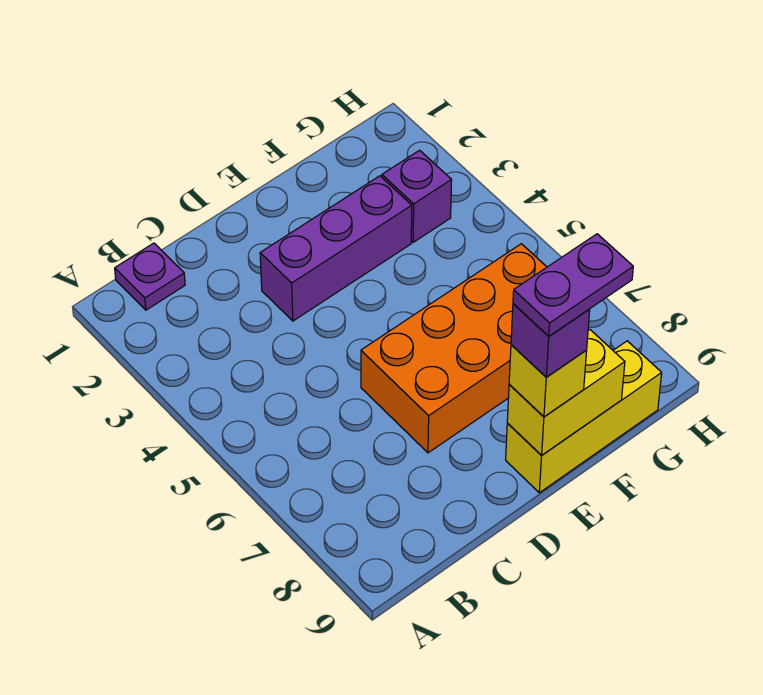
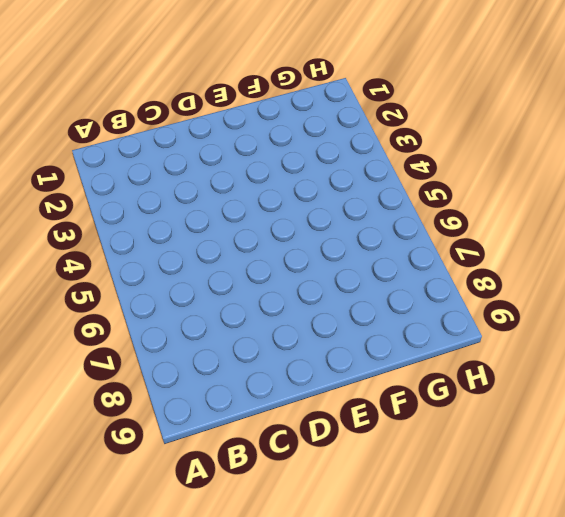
none -> purple 1x1 plate [115,243,185,310]
none -> purple 1x3 brick [260,176,412,321]

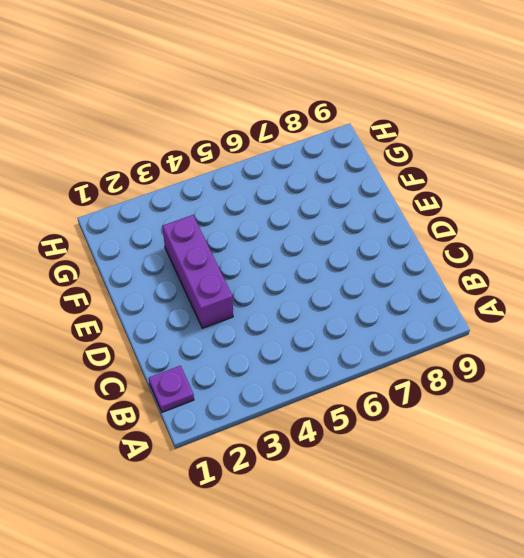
none -> orange 2x4 brick [361,244,547,453]
none -> yellow 1x3 brick [506,341,662,493]

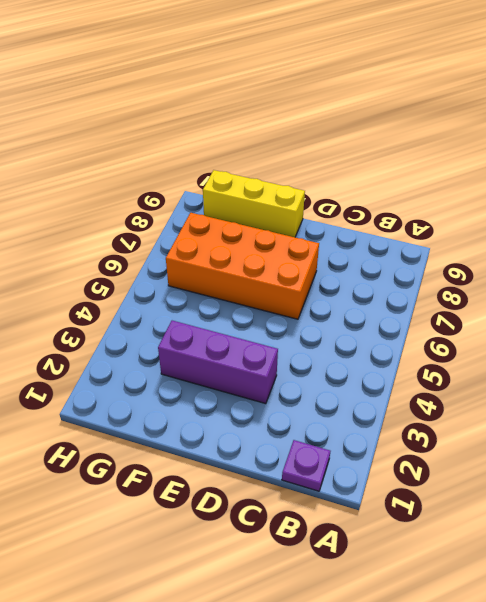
none -> purple 1x1 brick [382,150,452,242]
none -> yellow 1x2 brick [507,330,625,455]

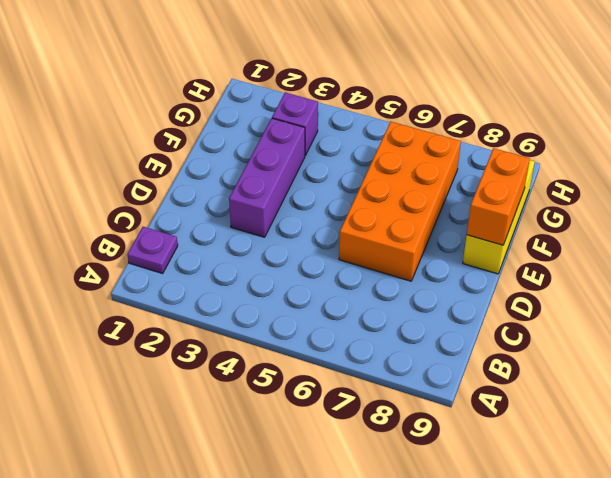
orange 1x2 brick [467,148,530,245] -> yellow 1x2 brick [507,330,625,455]
none -> yellow 1x1 brick [509,345,587,417]
none -> purple 1x1 brick [511,304,590,377]

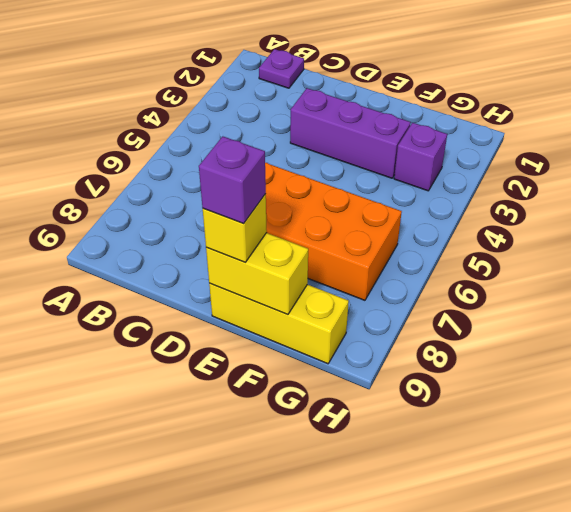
none -> purple 1x2 plate [513,234,633,336]

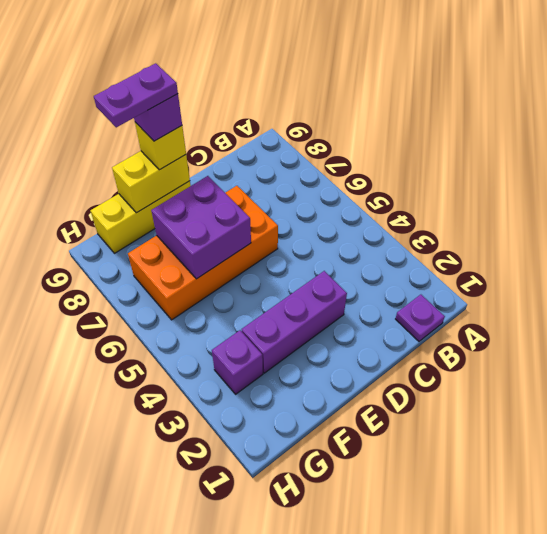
purple 2x2 brick [151,176,251,279] -> none

